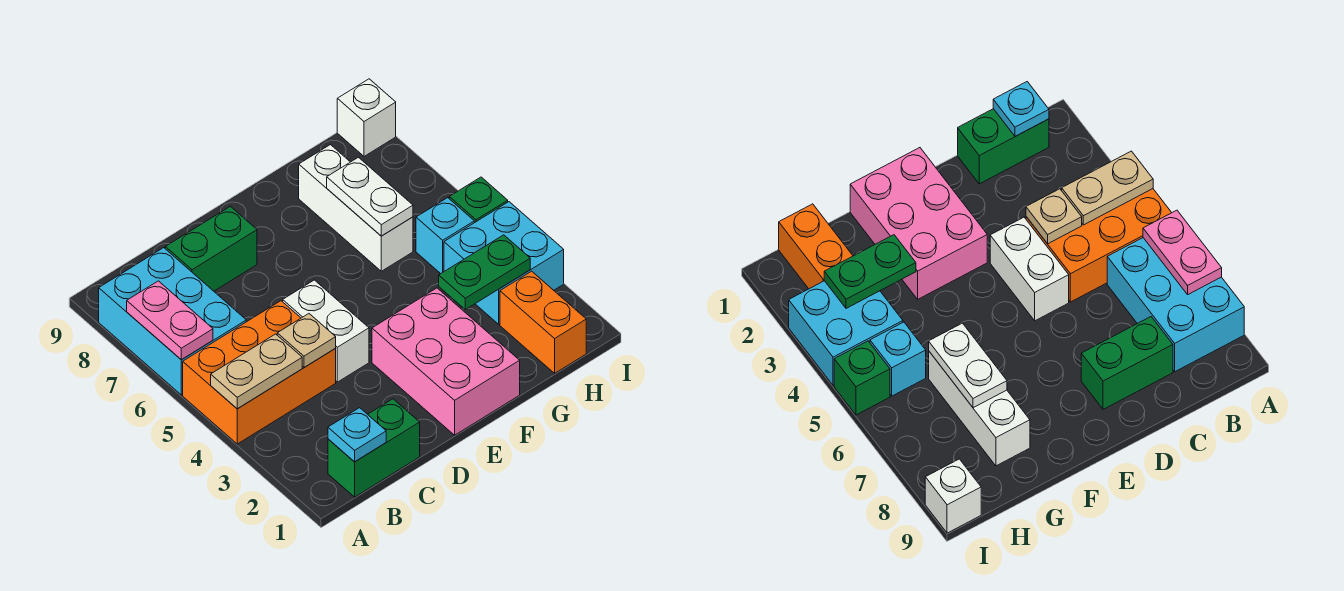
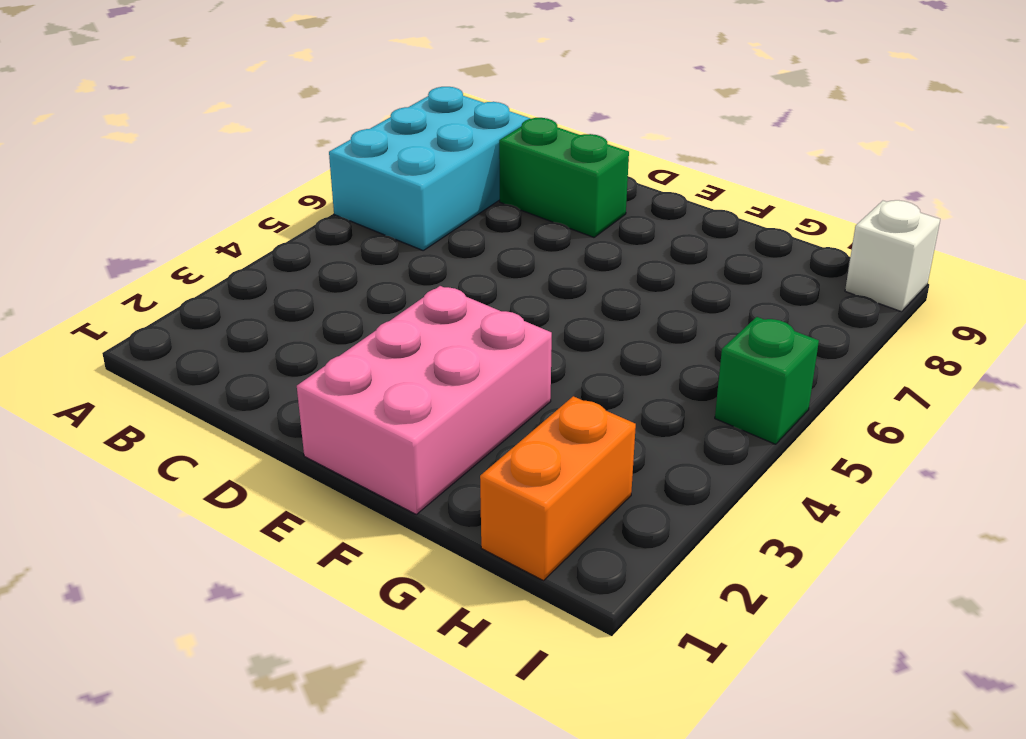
none -> orange 2x3 brick [183,301,336,444]
none -> green 1x2 brick [328,399,420,497]
none -> white 1x2 brick [283,280,369,382]

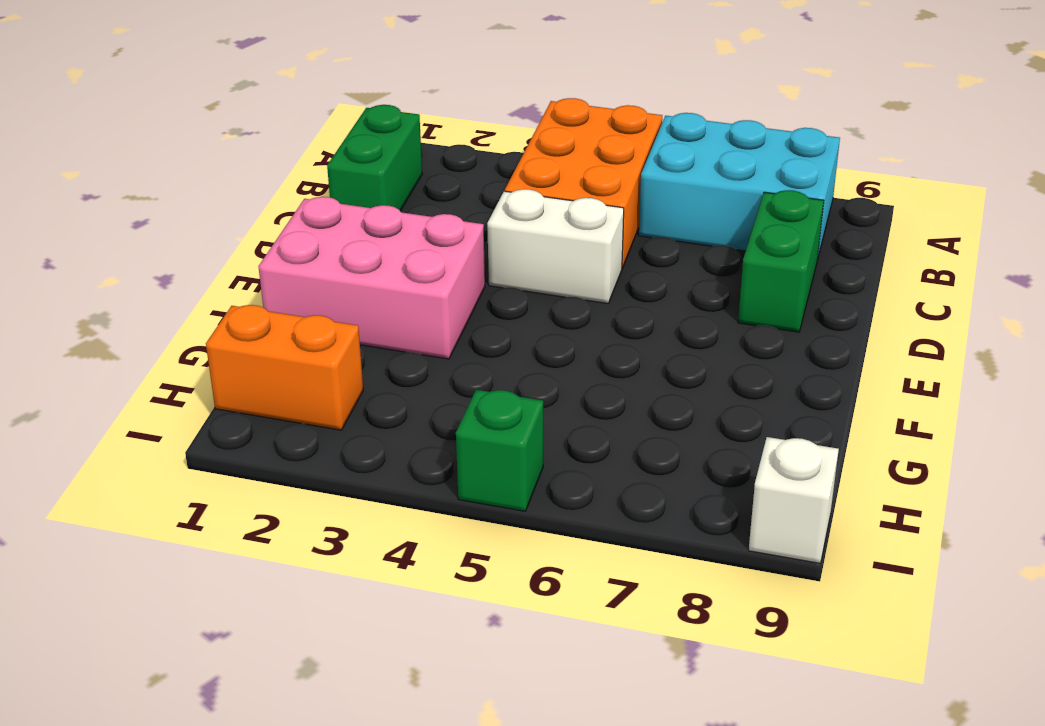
none -> white 1x3 brick [299,145,413,271]
none -> cyan 2x2 brick [444,202,564,324]
none -> cyan 1x1 brick [416,198,474,274]

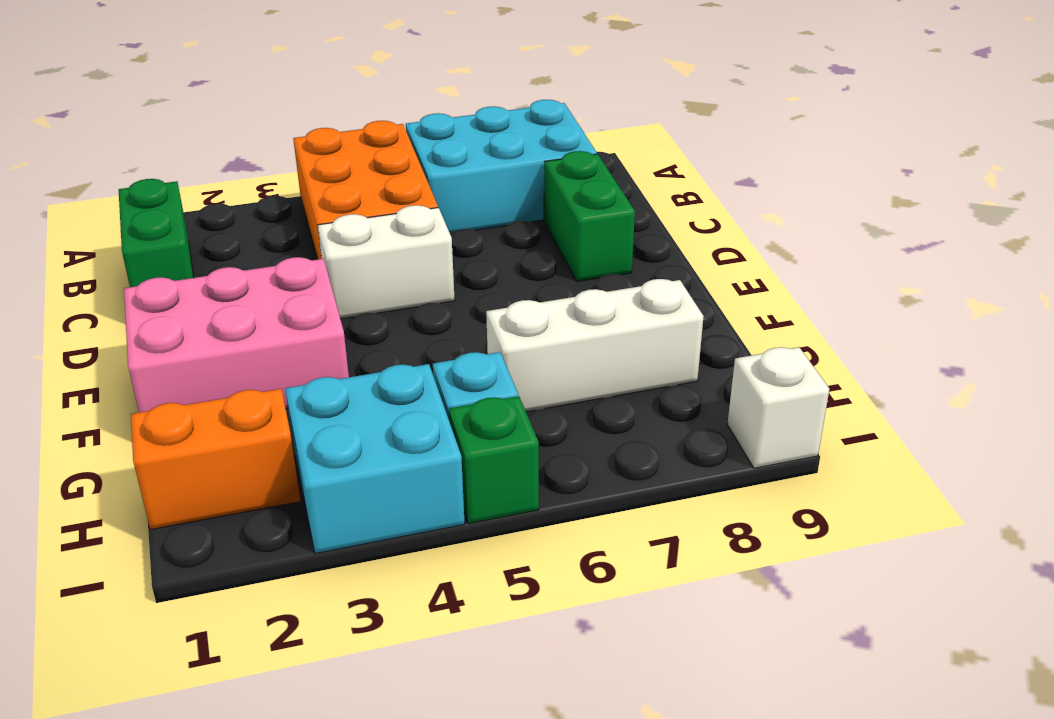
none -> tan 1x2 plate [211,334,302,409]
none -> pink 1x2 plate [127,281,213,359]
none -> cyan 1x1 plate [328,408,386,462]

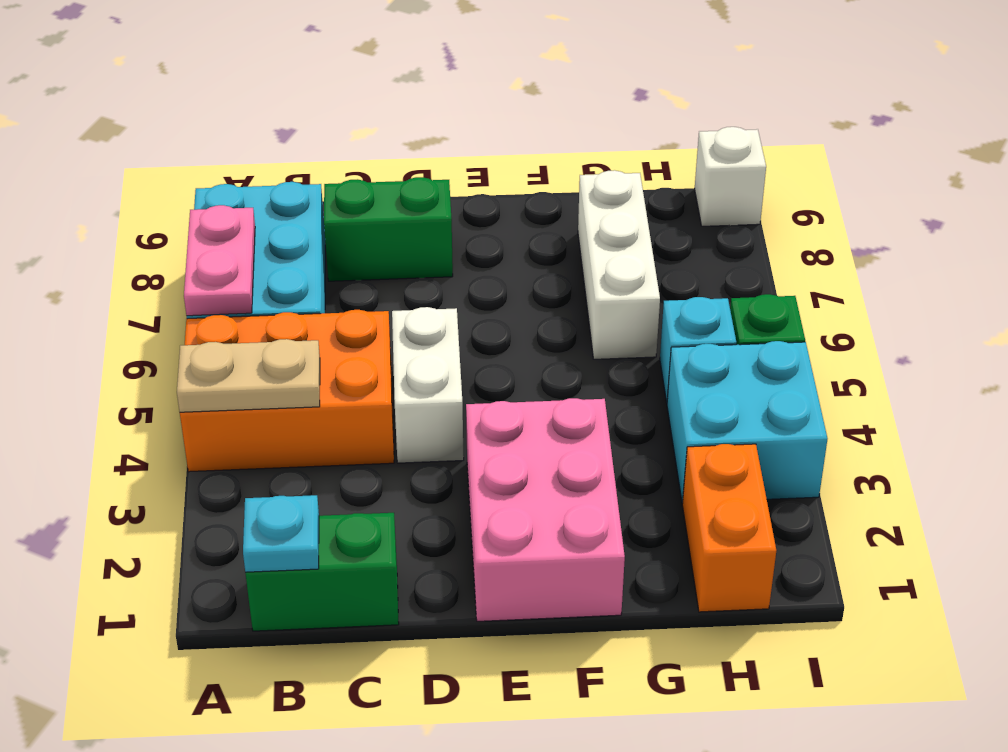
none -> tan 1x1 plate [277,314,336,367]
none -> green 1x2 plate [439,235,530,309]
none -> white 1x2 plate [327,157,413,236]

